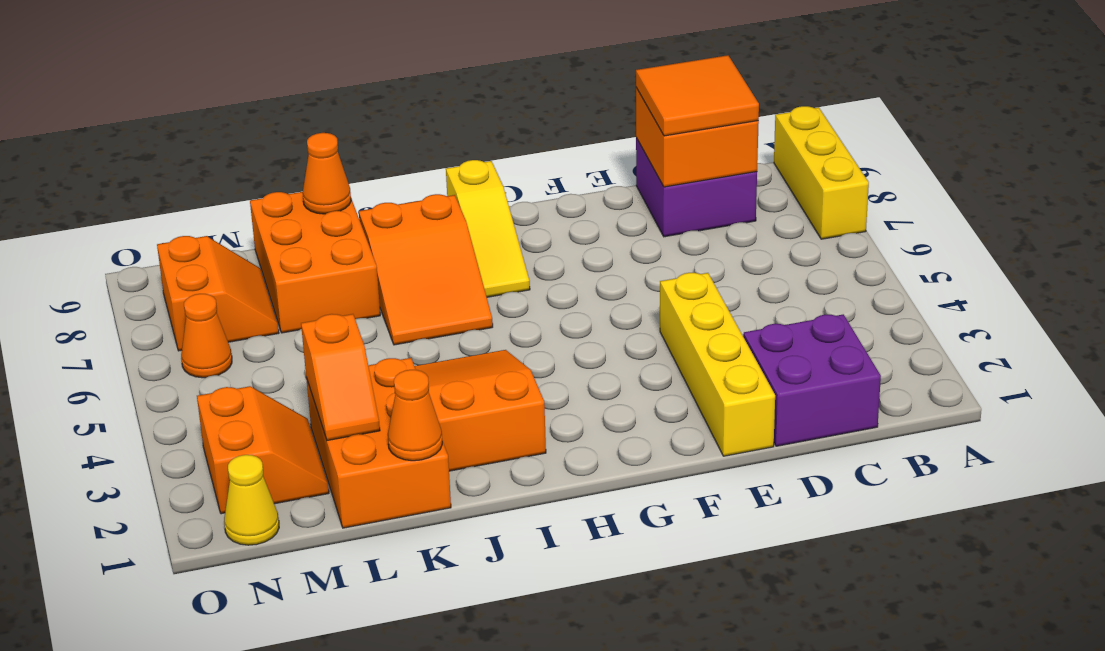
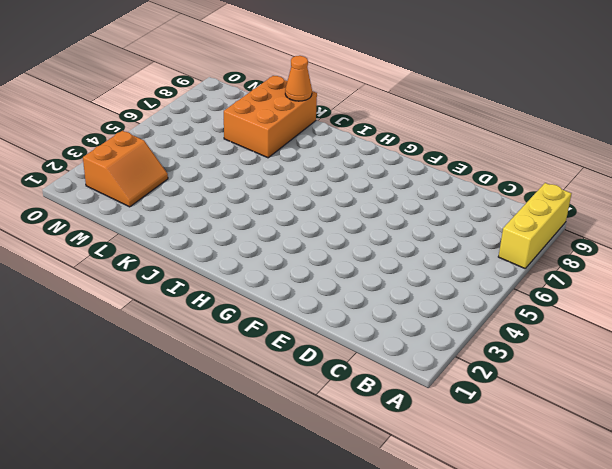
none -> purple 2x2 brick [743,314,881,446]
none -> purple 2x2 brick [636,138,757,237]
none -> yellow 1x4 brick [660,273,775,456]

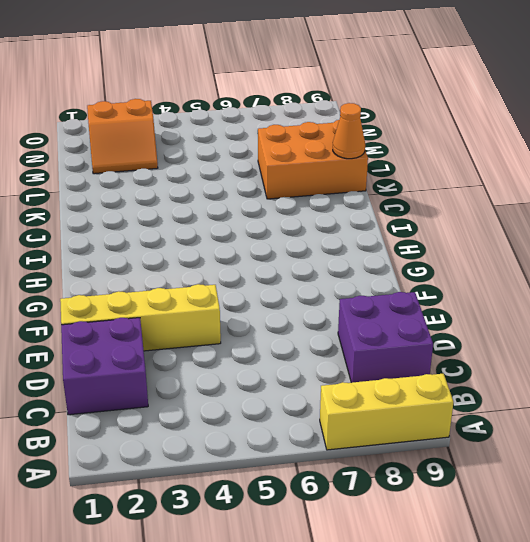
none -> yellow 1x3 slope [446,160,530,297]
none -> orange 2x3 slope [415,350,546,471]
none -> orange 2x3 slope [359,194,493,345]

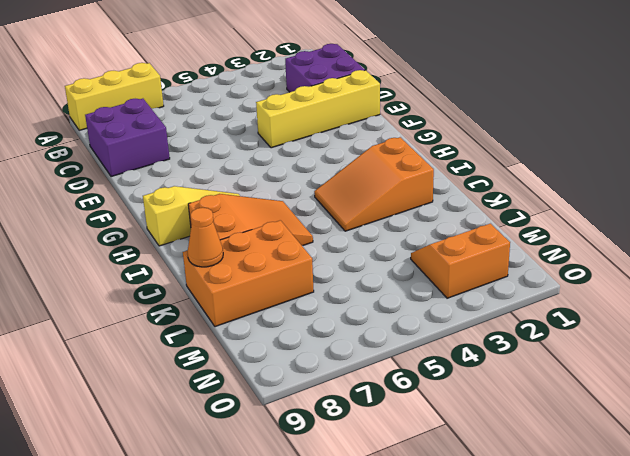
none -> orange 2x3 brick [306,358,451,528]
none -> orange 2x2 slope [157,236,279,351]
none -> yellow 1x1 cone [224,455,279,545]

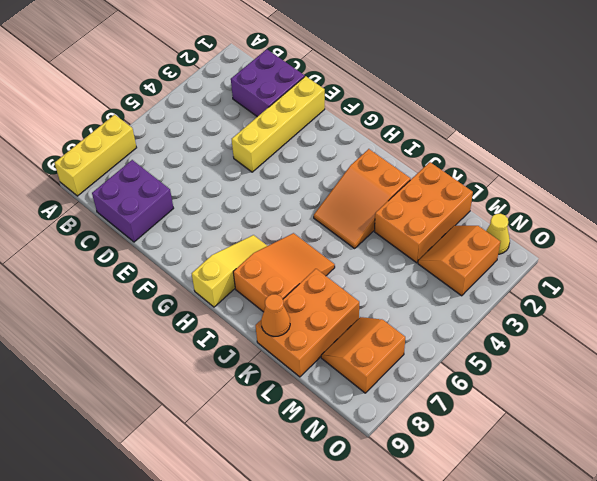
none -> orange 1x1 cone [181,294,232,378]
none -> orange 2x2 brick [636,88,759,187]
none -> orange 1x1 cone [388,370,442,461]

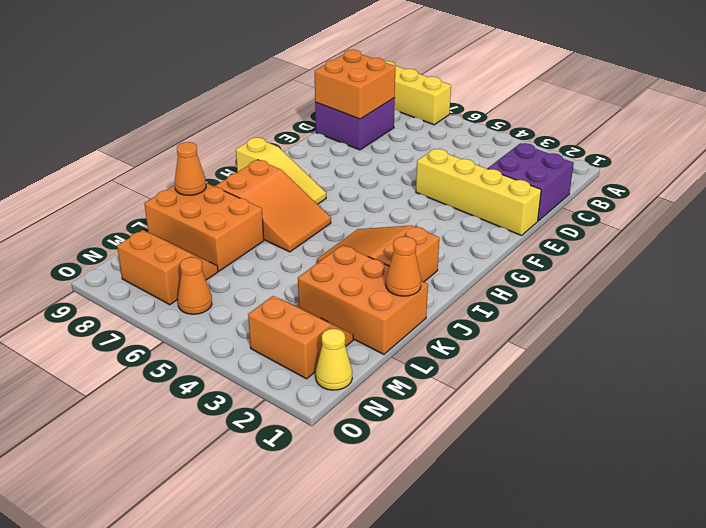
none -> orange 1x2 slope [301,314,380,440]
none -> orange 2x2 tile [636,55,759,136]

